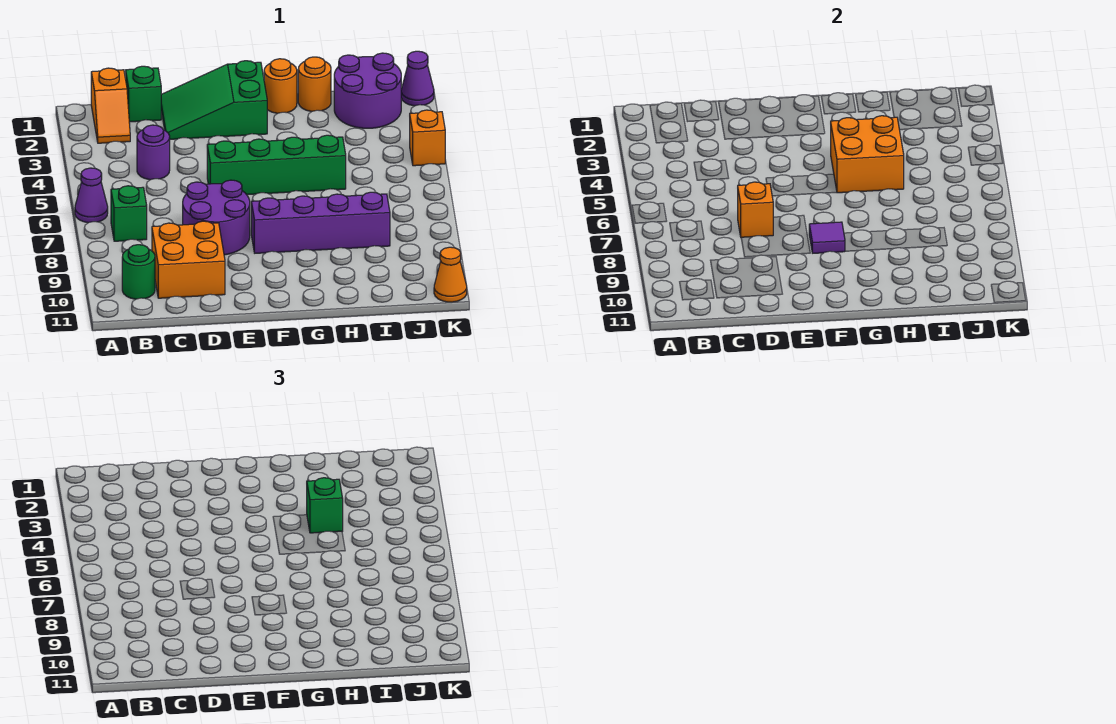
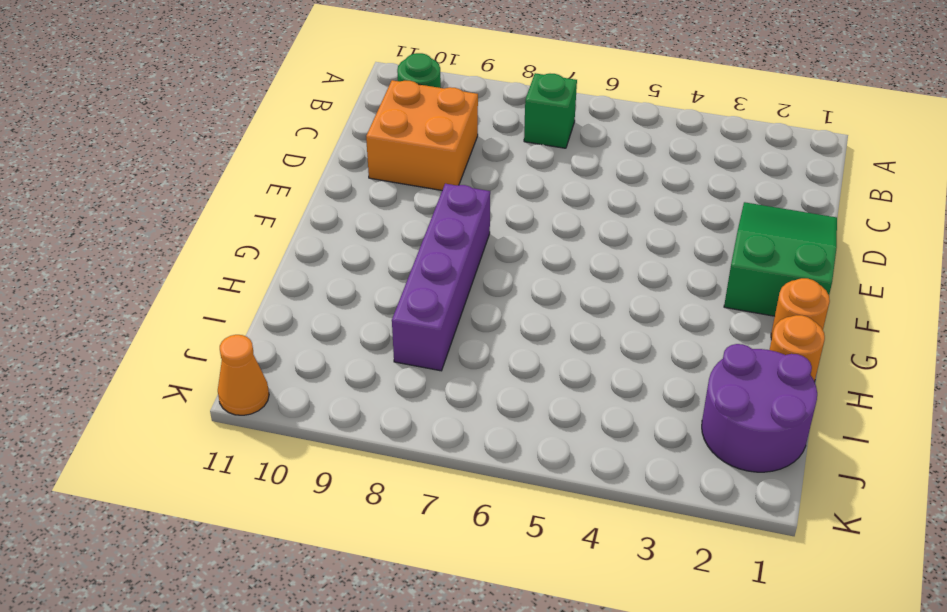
none -> purple 1x1 cone [75,168,108,223]
none -> orange 1x2 slope [91,68,130,143]
none -> green 1x1 brick [126,66,161,122]

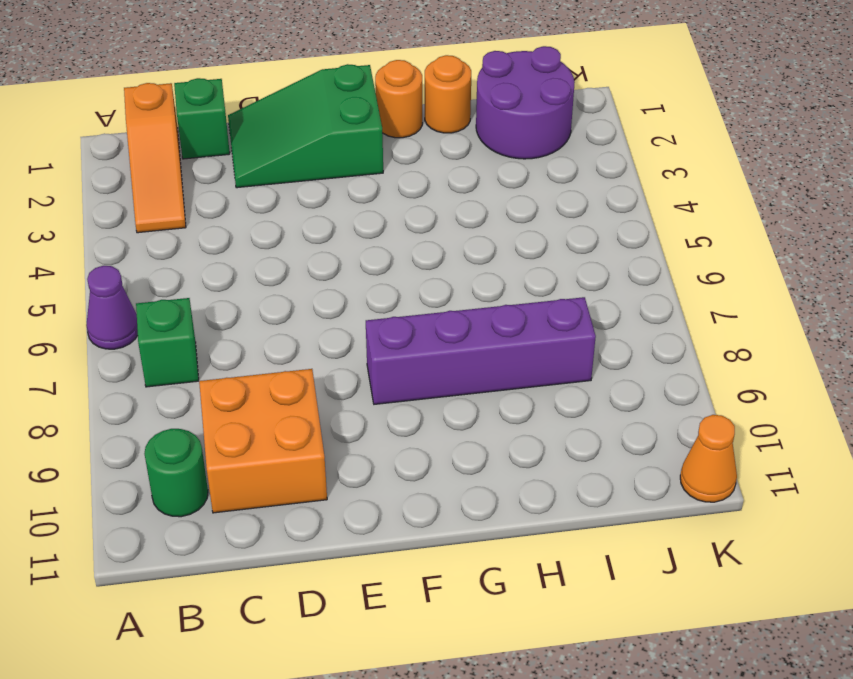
orange 1x3 slope [124,83,186,233] -> orange 1x2 slope [91,68,130,143]
none -> purple 1x1 round brick [137,125,170,180]
none -> purple 2x2 round brick [183,180,250,255]
none -> green 1x4 brick [207,135,346,195]

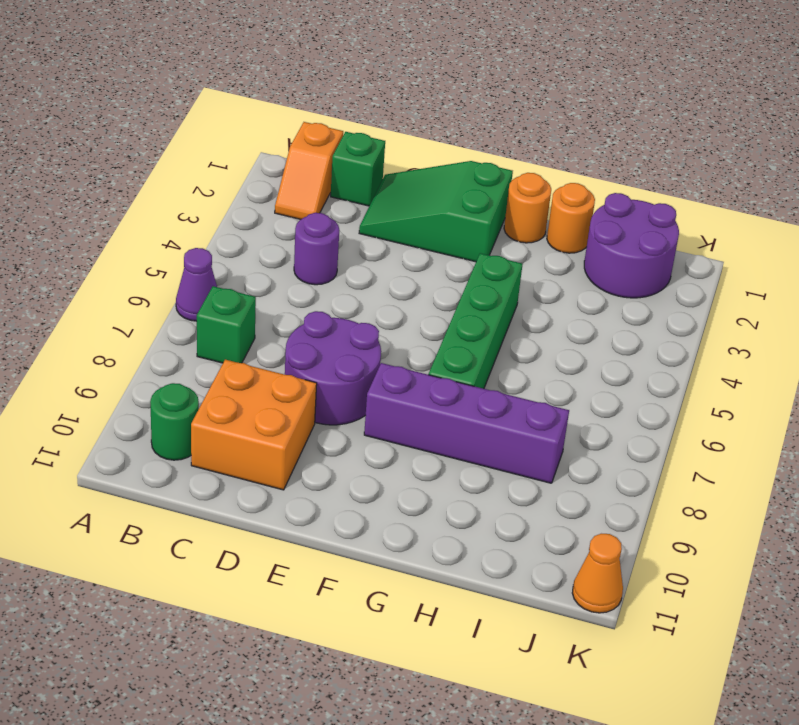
green 1x4 brick [429,253,522,389] -> green 1x4 brick turned to [207,135,346,195]
none -> purple 1x1 cone [401,51,434,106]
none -> orange 1x1 brick [410,110,445,166]
none -> orange 1x1 brick [738,182,773,237]

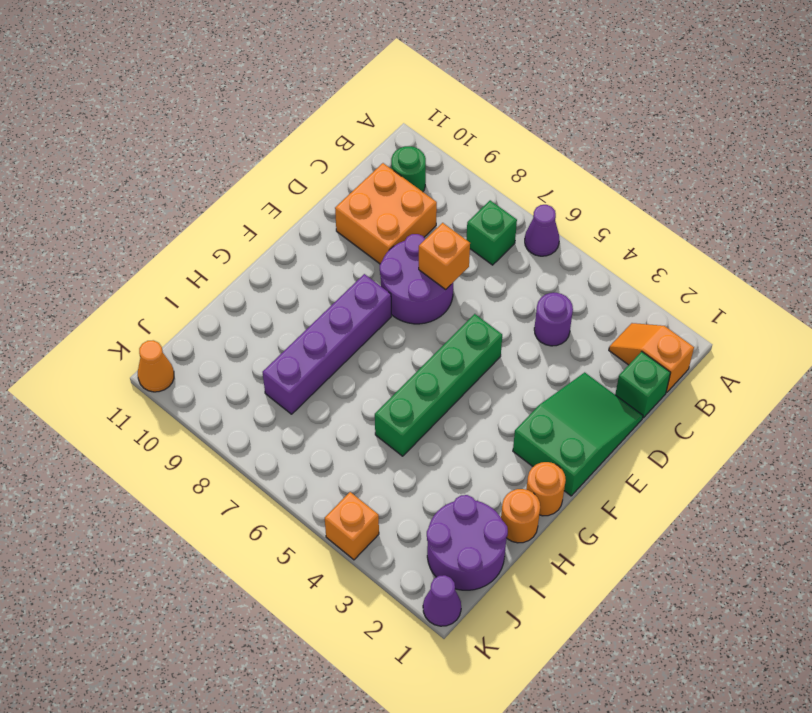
none -> purple 1x1 tile [809,222,845,253]
none -> orange 2x2 brick [831,116,904,193]
none -> green 1x1 brick [307,478,343,533]

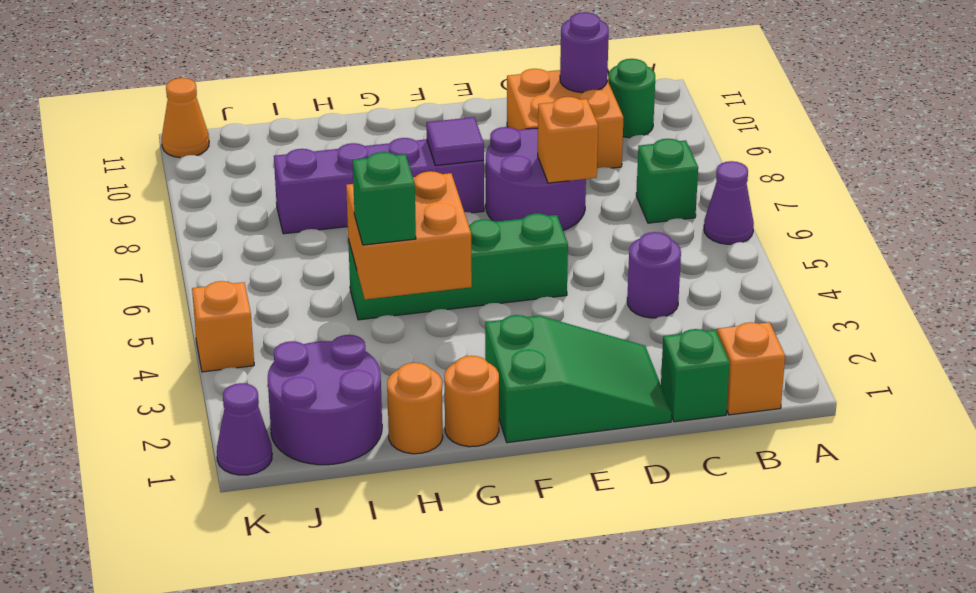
purple 1x1 round brick [560,12,609,93] -> none

